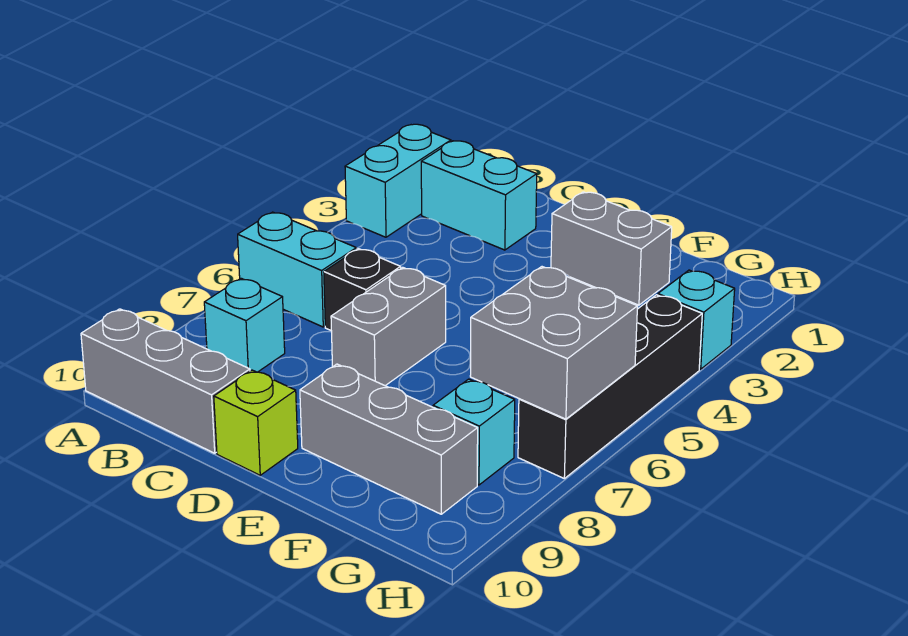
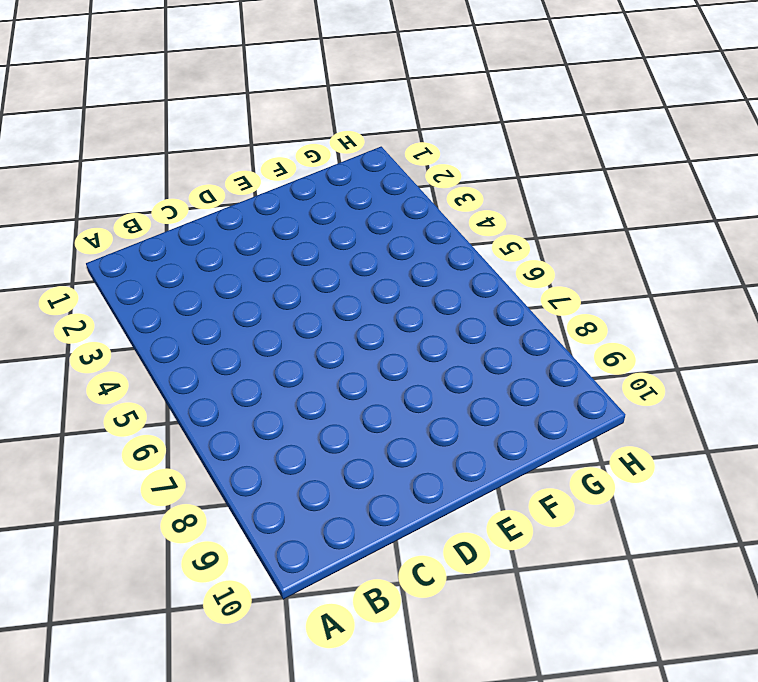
none -> cyan 1x2 brick [345,124,451,237]
none -> cyan 1x2 brick [238,212,356,327]
none -> grey 1x3 brick [81,309,250,453]

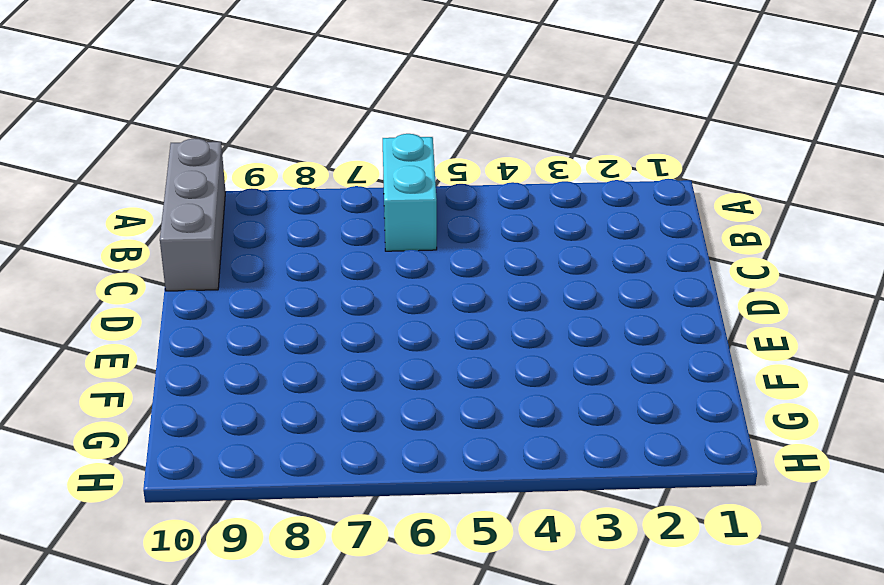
none -> cyan 1x2 brick [345,124,451,237]
none -> cyan 1x2 brick [421,141,537,250]
none -> cyan 1x1 brick [204,278,285,372]

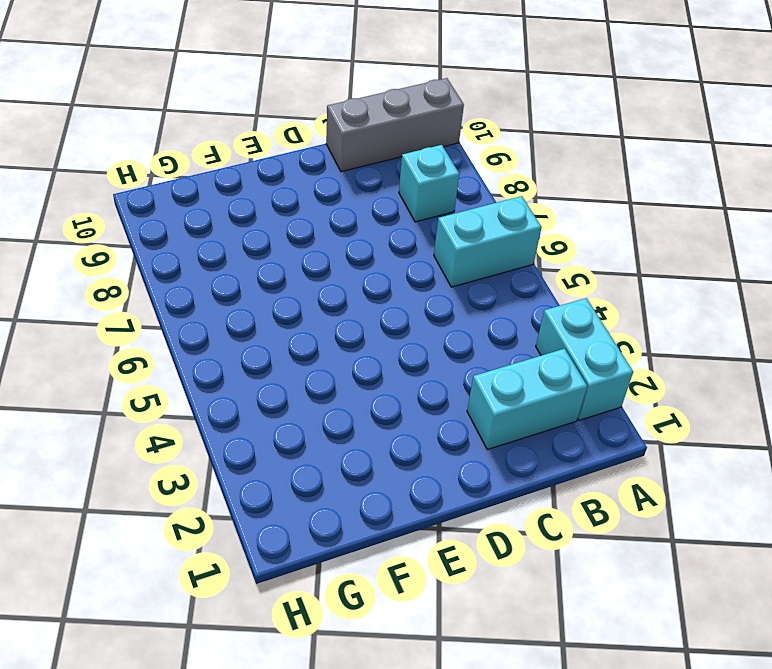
none -> black 1x1 brick [324,249,401,330]
none -> grey 1x2 brick [331,267,446,386]
none -> lime 1x1 brick [214,370,298,475]

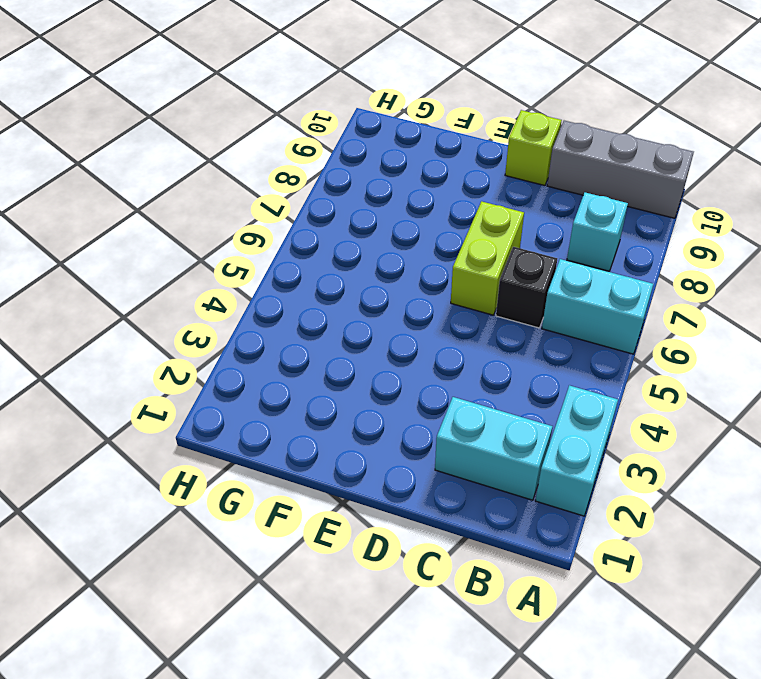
lime 1x2 brick [451,201,524,315] -> grey 1x2 brick [331,267,446,386]
none -> grey 1x2 brick [551,192,672,305]
none -> grey 1x3 brick [300,364,478,514]
none -> cyan 1x1 brick [433,379,515,485]

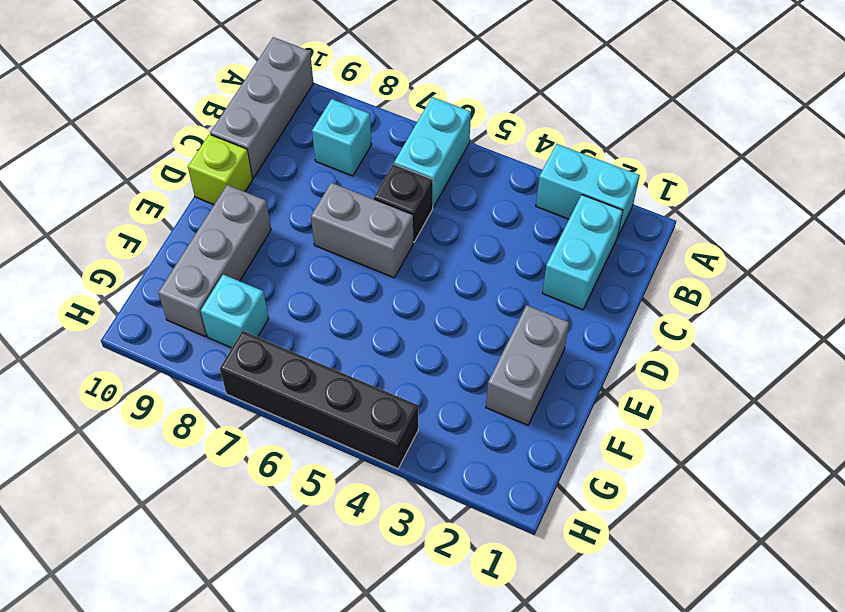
none -> cyan 1x1 brick [658,270,735,369]
none -> grey 2x2 brick [470,267,638,419]

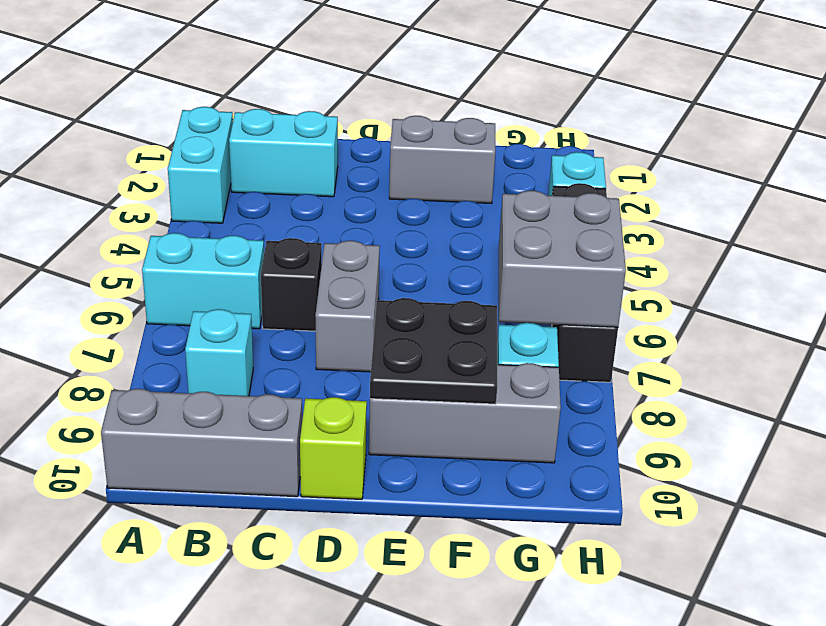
black 2x2 plate [370,298,497,404] -> none

